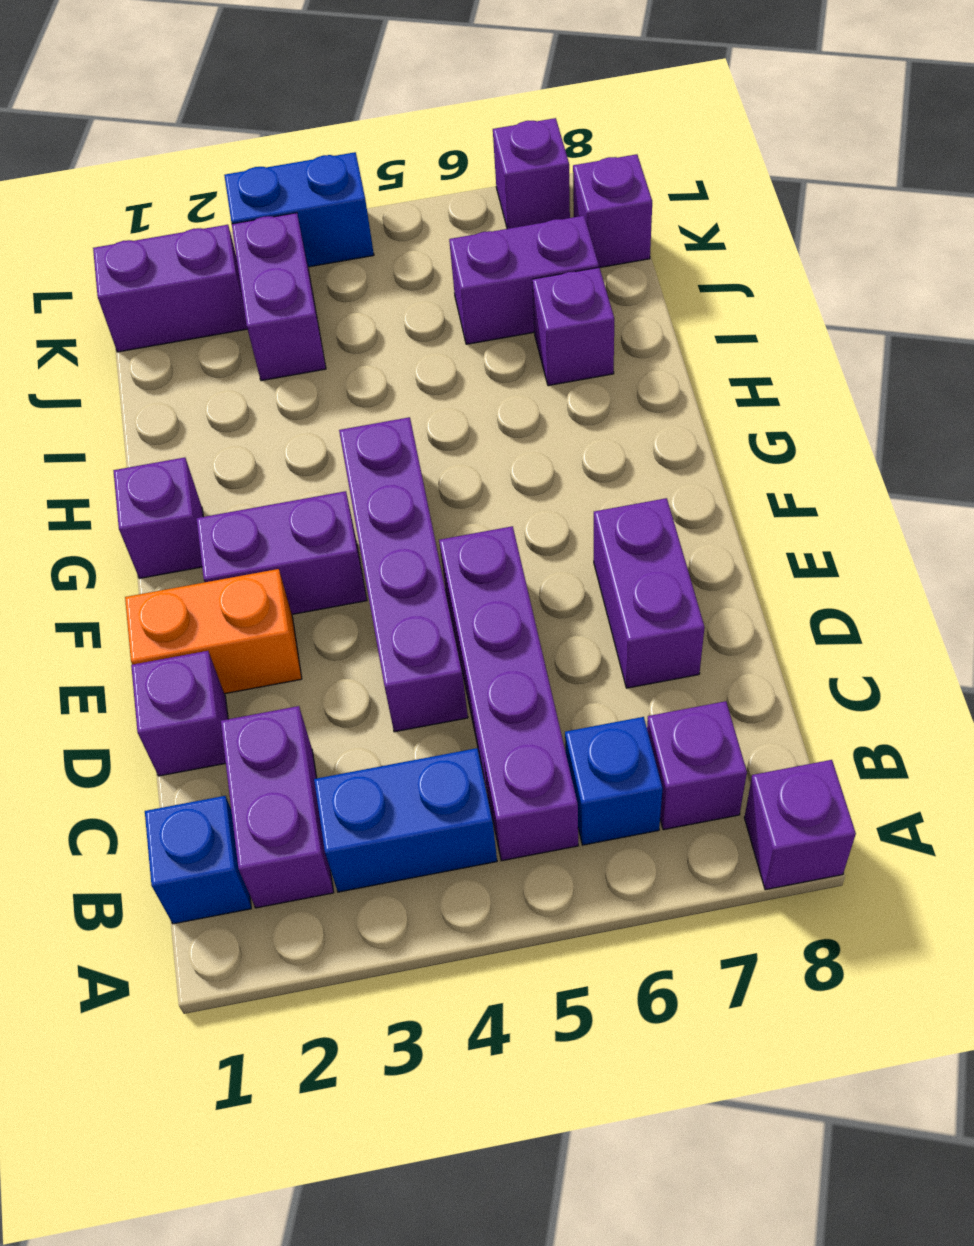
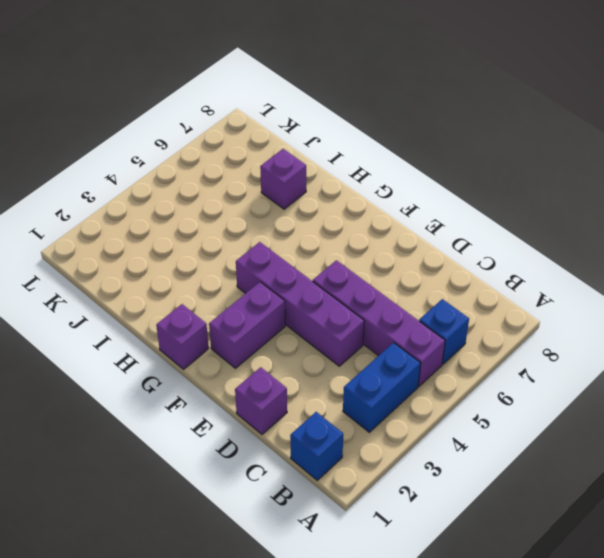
none -> purple 1x1 brick [744,760,856,890]
none -> purple 1x2 brick [221,706,334,908]
none -> purple 1x1 brick [647,701,747,830]

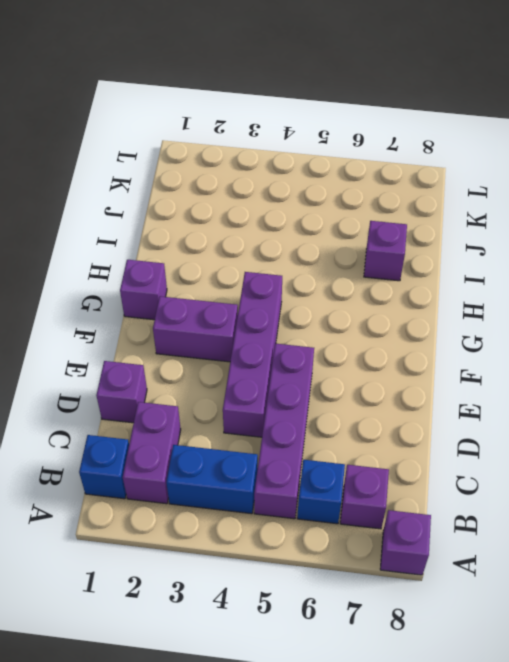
none -> purple 1x2 brick [594,498,705,688]
none -> orange 1x2 brick [125,569,302,694]
none -> purple 1x2 brick [232,213,326,381]

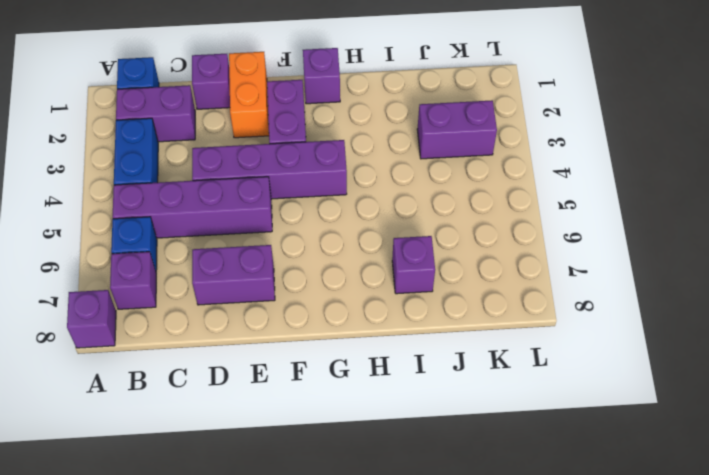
none -> purple 1x2 brick [449,216,599,344]
none -> purple 1x2 brick [93,225,247,352]
none -> purple 1x1 brick [573,154,652,267]

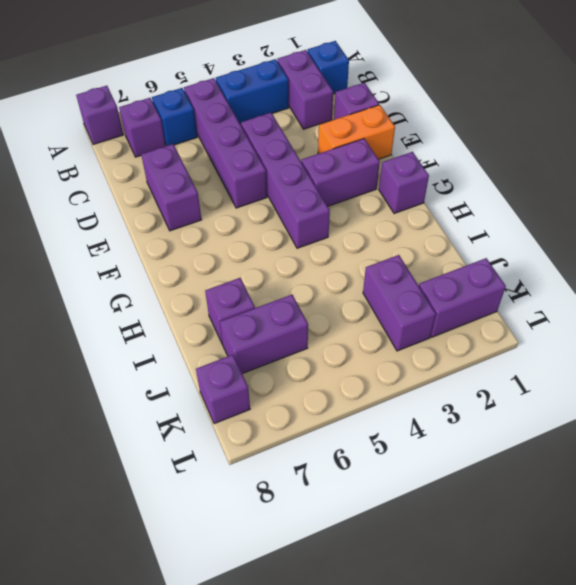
none -> blue 1x2 brick [224,152,374,267]
none -> purple 1x1 brick [493,118,570,229]

